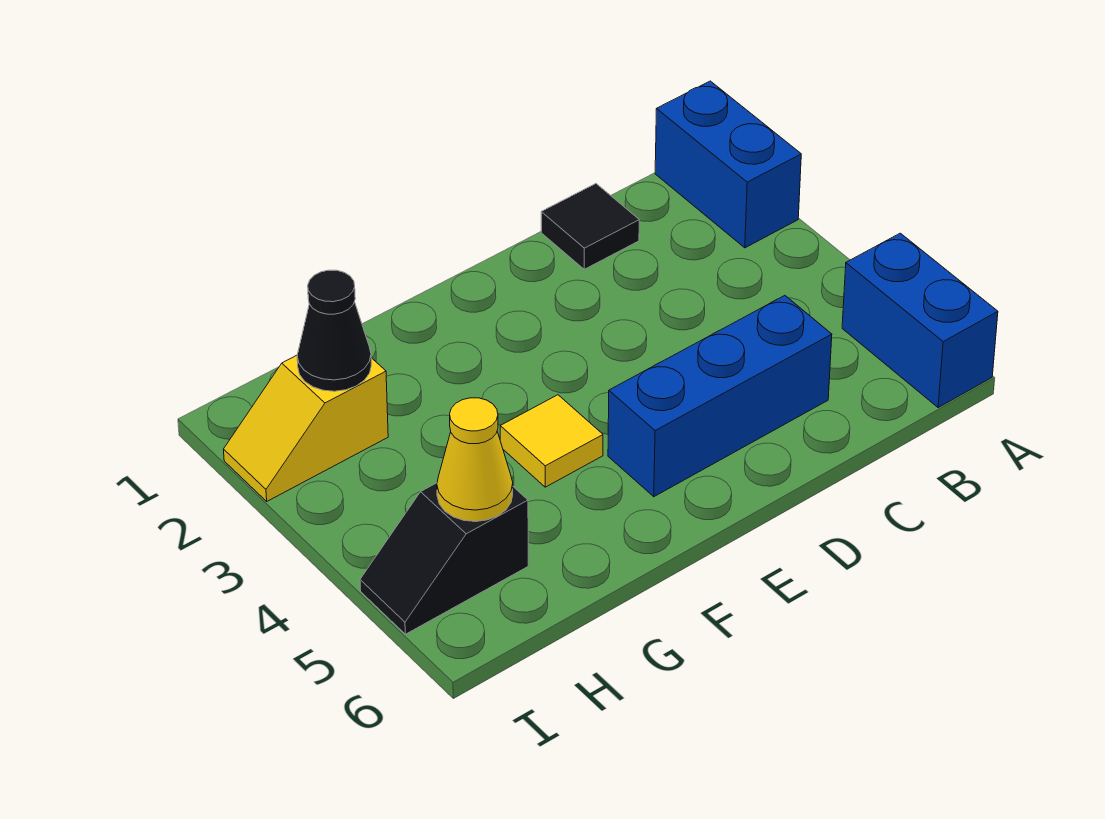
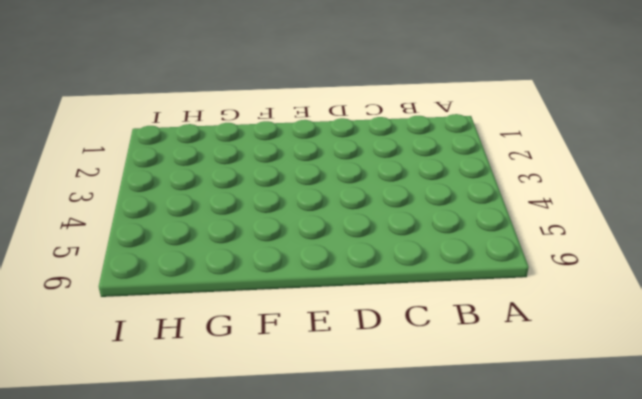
none -> blue 1x2 brick [655,81,801,248]
none -> blue 1x2 brick [842,233,998,407]

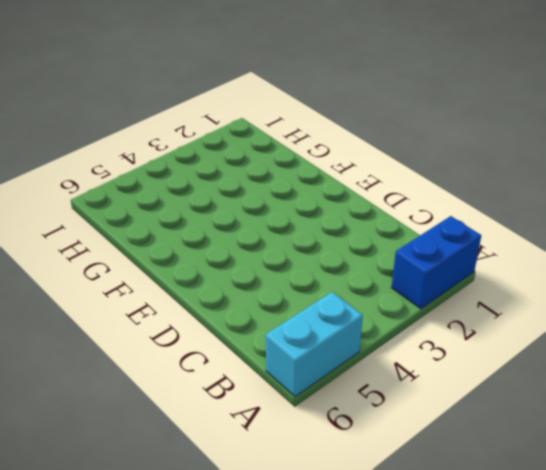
cyan 1x2 brick [266,292,363,397] -> blue 1x2 brick [842,233,998,407]
none -> black 1x1 tile [541,184,639,269]
none -> blue 1x3 brick [608,296,832,497]

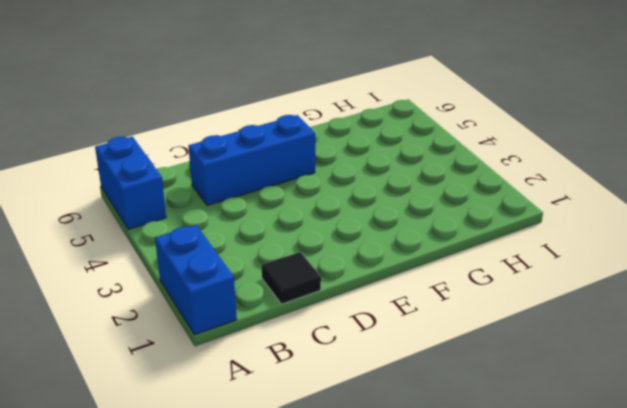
none -> yellow 1x1 tile [500,395,603,487]
none -> yellow 1x2 slope [224,355,388,501]

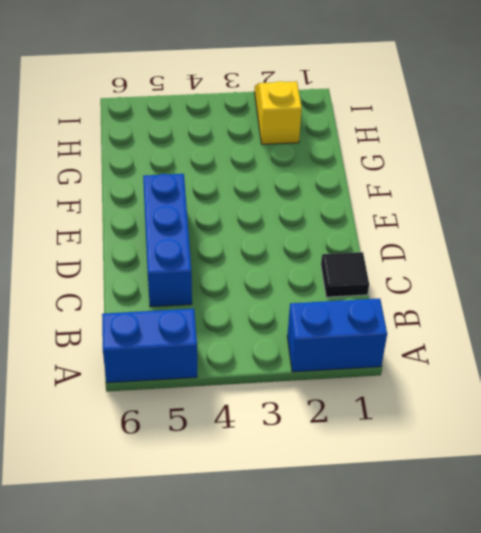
none -> yellow 1x1 tile [500,395,603,487]
none -> black 1x2 slope [360,483,528,634]

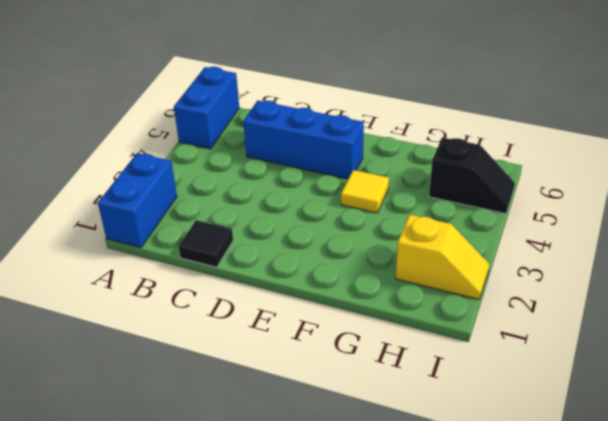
none -> black 1x1 cone [297,270,371,391]
none -> yellow 1x1 cone [437,398,513,521]

